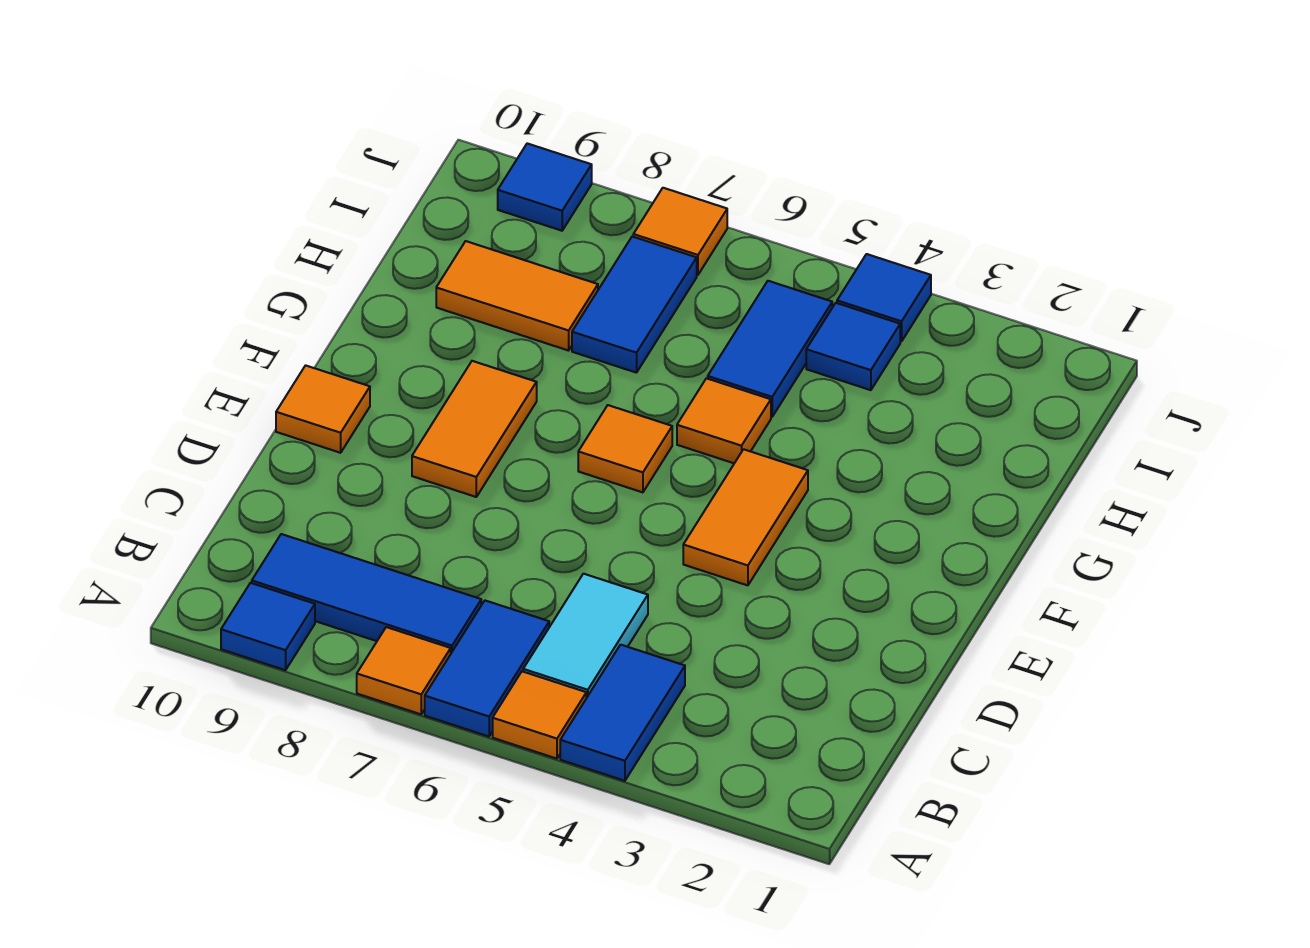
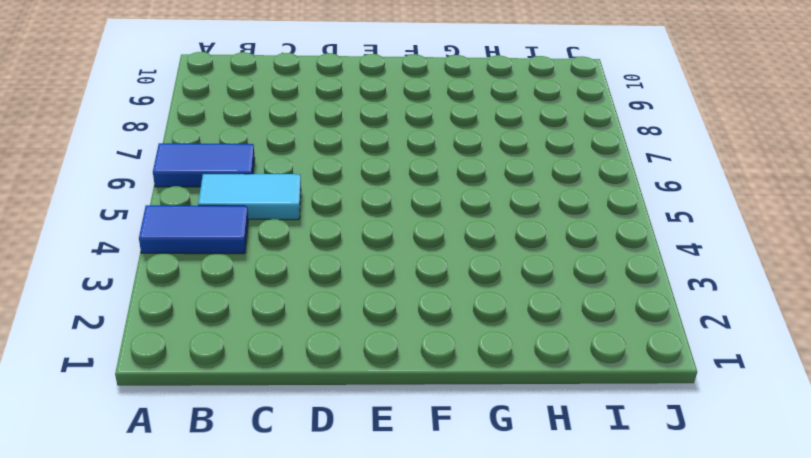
none -> orange 1x1 tile [493,671,586,759]
none -> orange 1x1 tile [357,627,451,714]
none -> blue 1x1 tile [221,583,315,670]

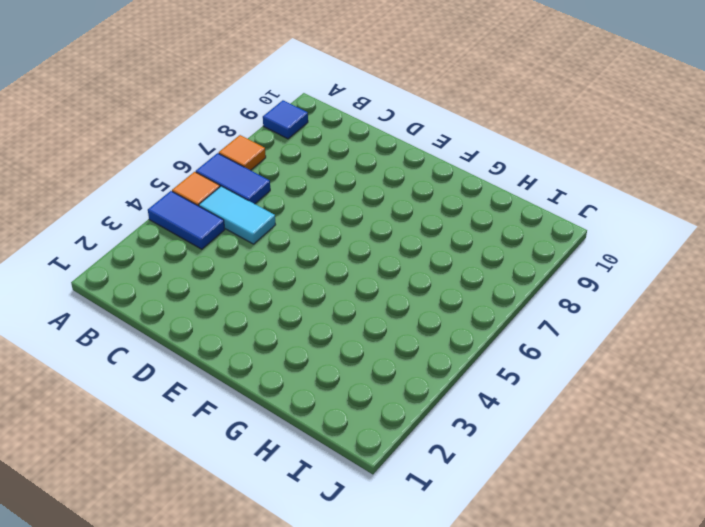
none -> blue 1x3 tile [252,534,481,653]
none -> orange 1x2 tile [683,449,808,585]
none -> orange 1x2 tile [412,361,537,497]

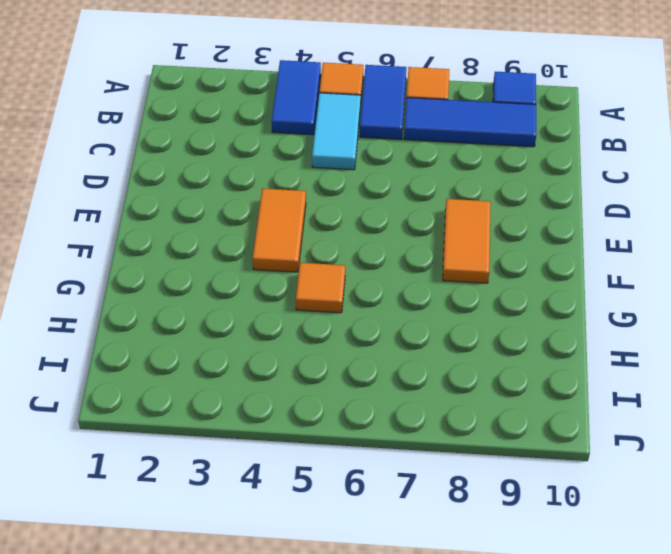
none -> orange 1x1 tile [276,365,370,453]
none -> orange 1x1 tile [578,405,672,492]
none -> blue 1x2 tile [708,281,832,417]

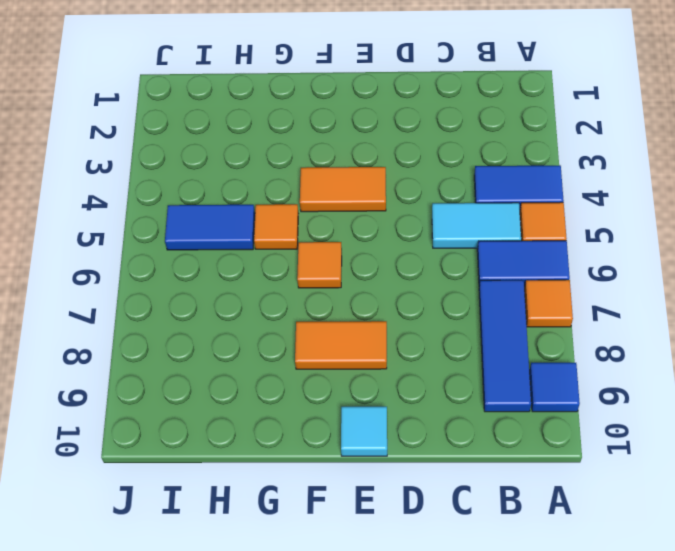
cyan 1x1 tile [341,407,387,456] -> orange 1x1 tile [276,365,370,453]
none -> blue 1x2 tile [572,237,697,373]
none -> orange 1x2 tile [436,241,598,351]
none -> blue 1x1 tile [806,303,900,390]

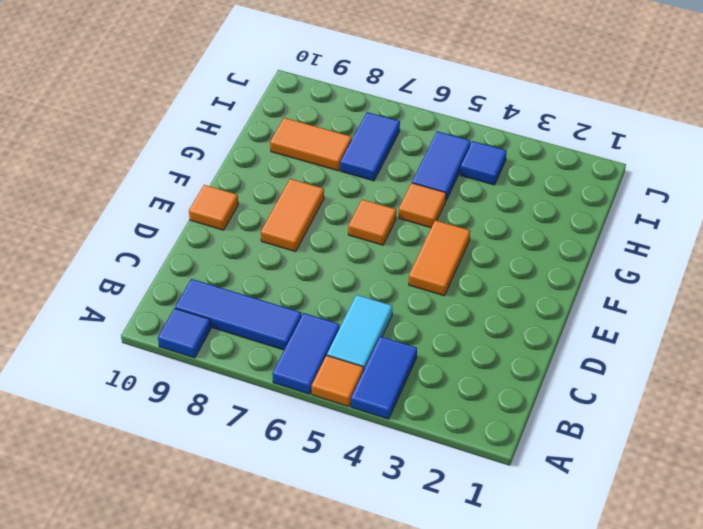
none -> orange 1x1 tile [357,627,451,714]
none -> blue 1x1 tile [837,254,931,341]
none -> orange 1x1 tile [633,188,727,275]

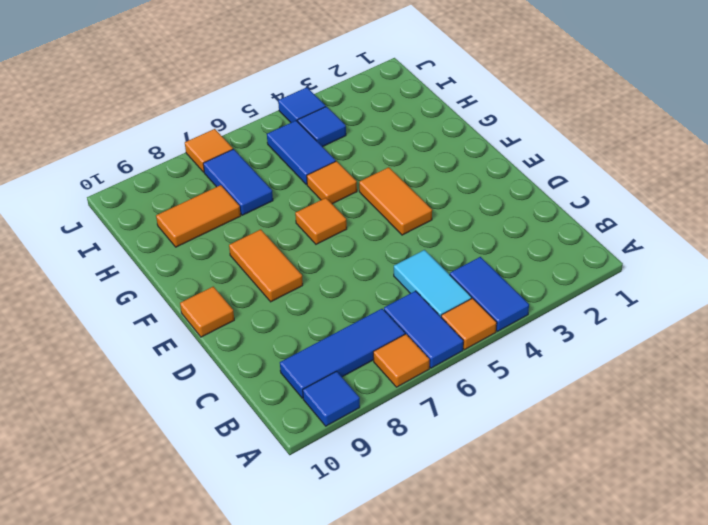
none -> blue 1x1 tile [498,143,592,231]

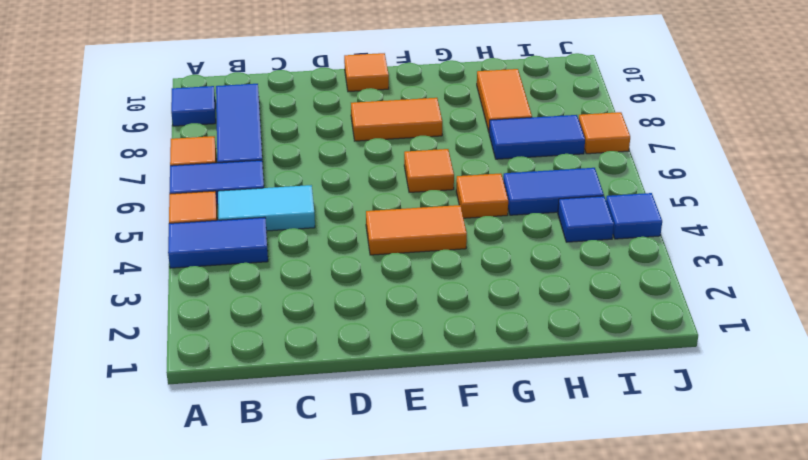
none -> blue 1x1 tile [498,143,592,231]

